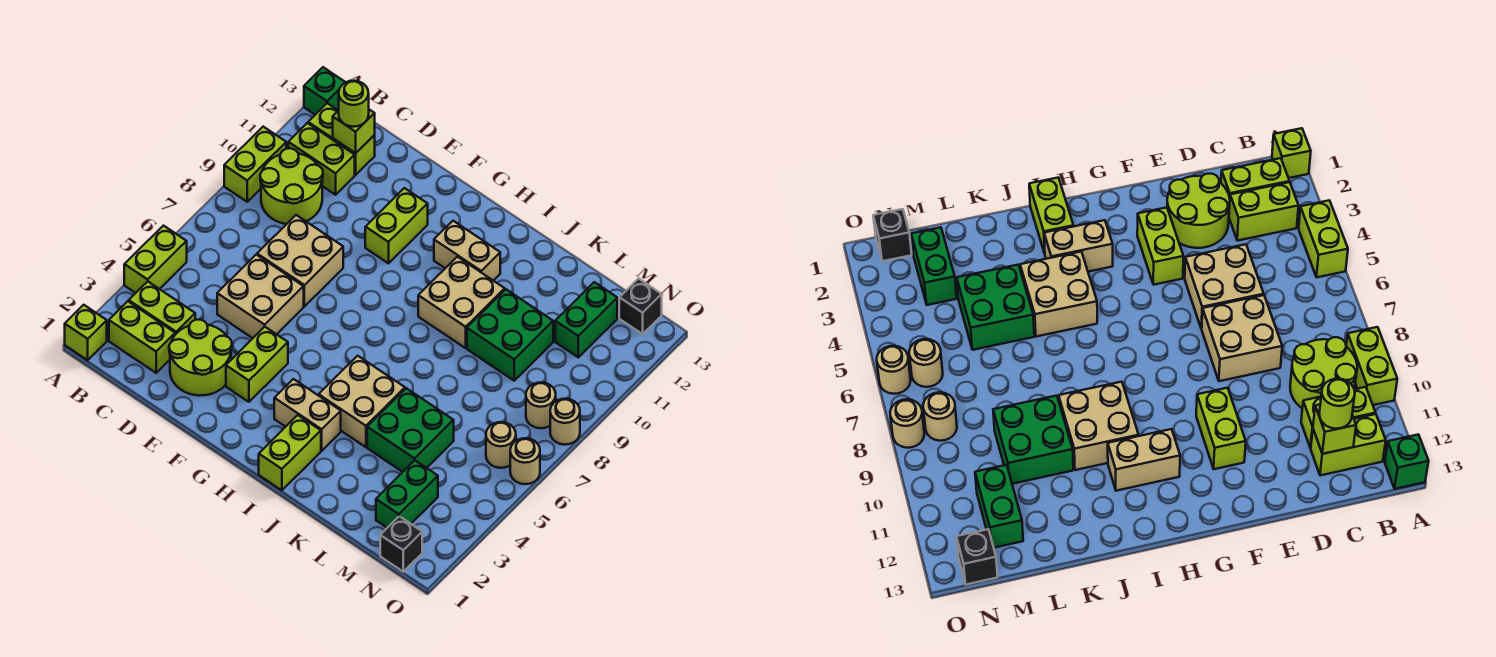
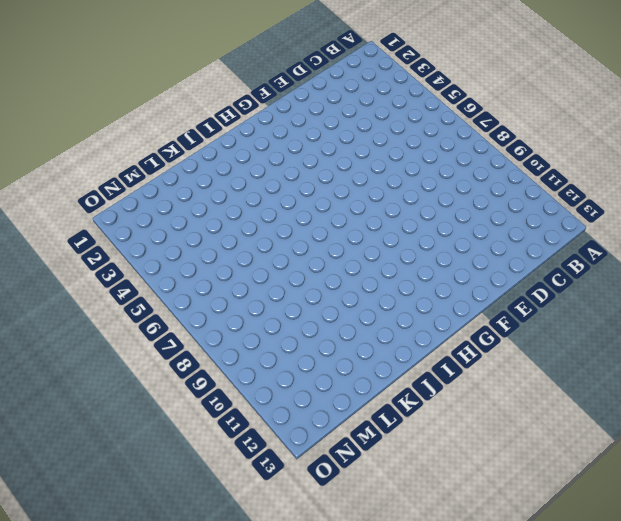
none -> lime 1x1 brick [65,305,107,360]
none -> lime 1x2 brick [124,226,187,293]
none -> lime 1x2 brick [224,127,286,202]
none -> green 1x1 brick [304,67,346,115]

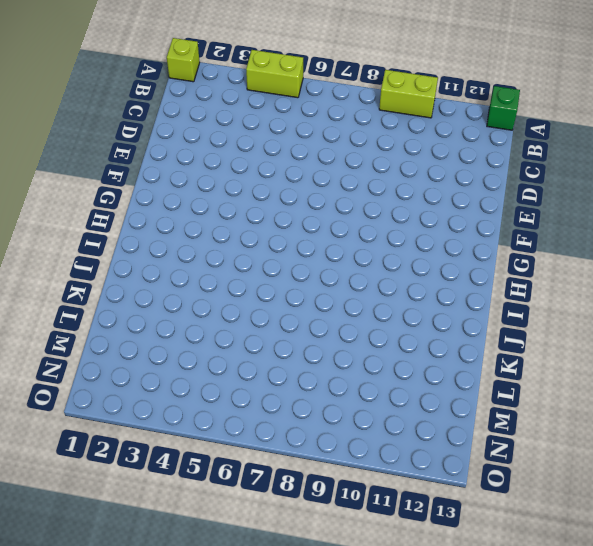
none -> lime 1x2 brick [109,301,175,373]
none -> lime 1x2 brick [129,282,195,335]
none -> lime 2x2 round brick [260,148,323,224]
none -> lime 1x2 brick [288,123,355,195]

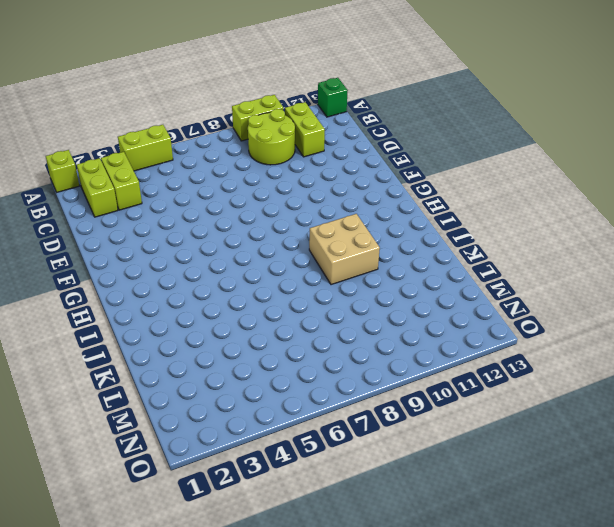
none -> lime 1x2 brick [308,103,375,175]
none -> lime 2x2 round brick [169,320,232,396]
none -> tan 2x2 brick [217,255,304,338]
none -> tan 2x2 brick [257,215,343,306]

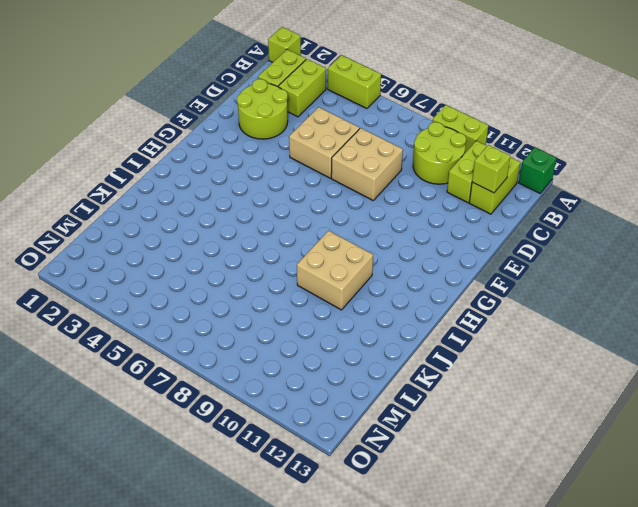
none -> lime 1x2 brick [226,327,288,402]
none -> lime 1x2 brick [365,188,428,263]
none -> tan 1x2 brick [274,379,341,451]
none -> tan 1x2 brick [434,221,500,281]

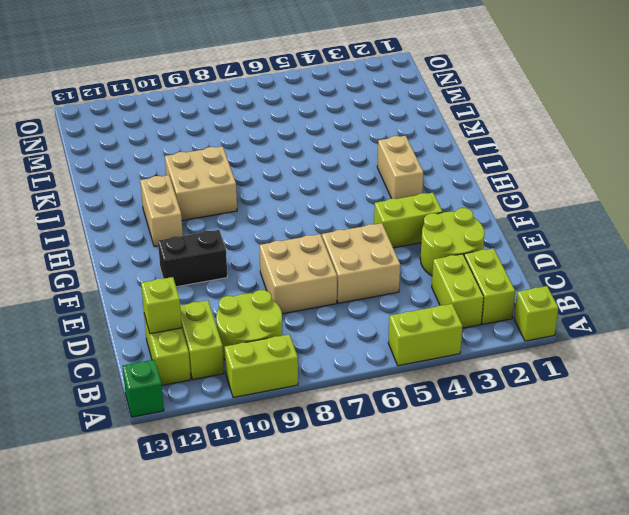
black 1x2 brick [158,230,227,287] -> lime 1x2 brick [365,188,428,263]
none -> lime 1x2 brick [259,415,321,490]
none -> tan 2x2 brick [319,356,405,447]
none -> green 2x2 brick [367,388,454,472]
none -> green 2x2 brick [467,289,553,381]

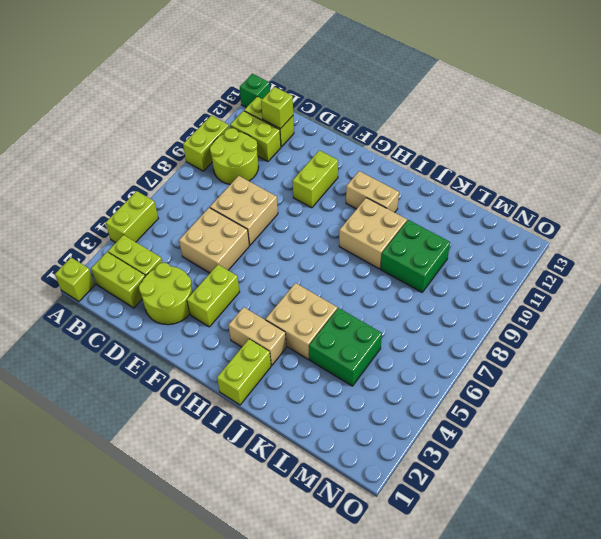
none -> green 1x2 brick [376,460,438,528]
none -> green 1x2 brick [555,282,617,357]
none -> black 1x1 brick [380,516,422,572]
none -> tan 1x1 round brick [486,422,516,468]

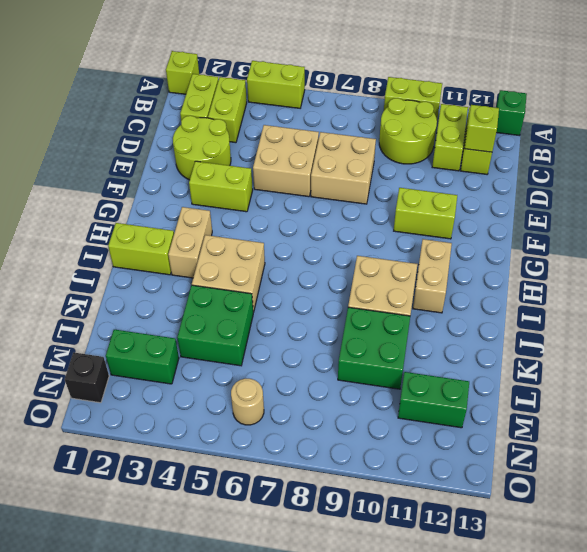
none -> tan 1x1 round brick [526,382,556,428]
none -> black 1x1 brick [619,279,662,334]
none -> tan 1x1 round brick [510,438,540,484]
none -> tan 1x1 round brick [550,399,580,445]

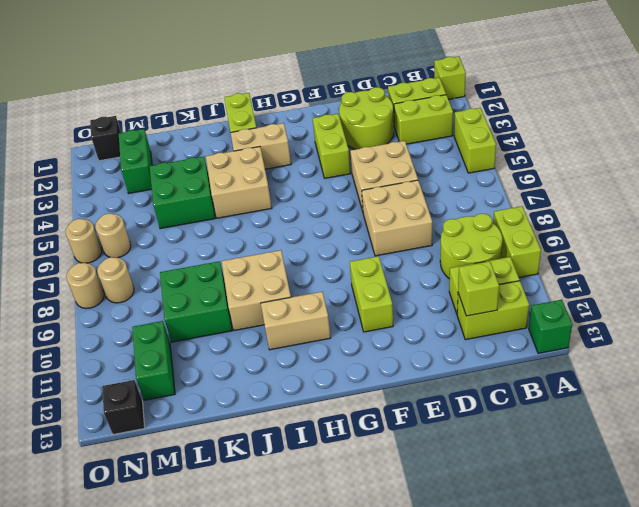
none -> lime 1x1 round brick [339,81,369,127]

